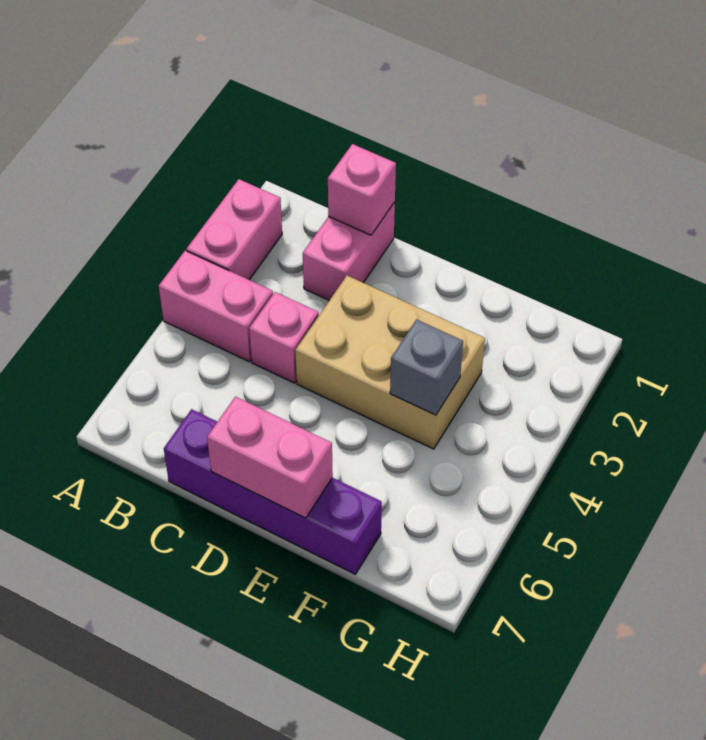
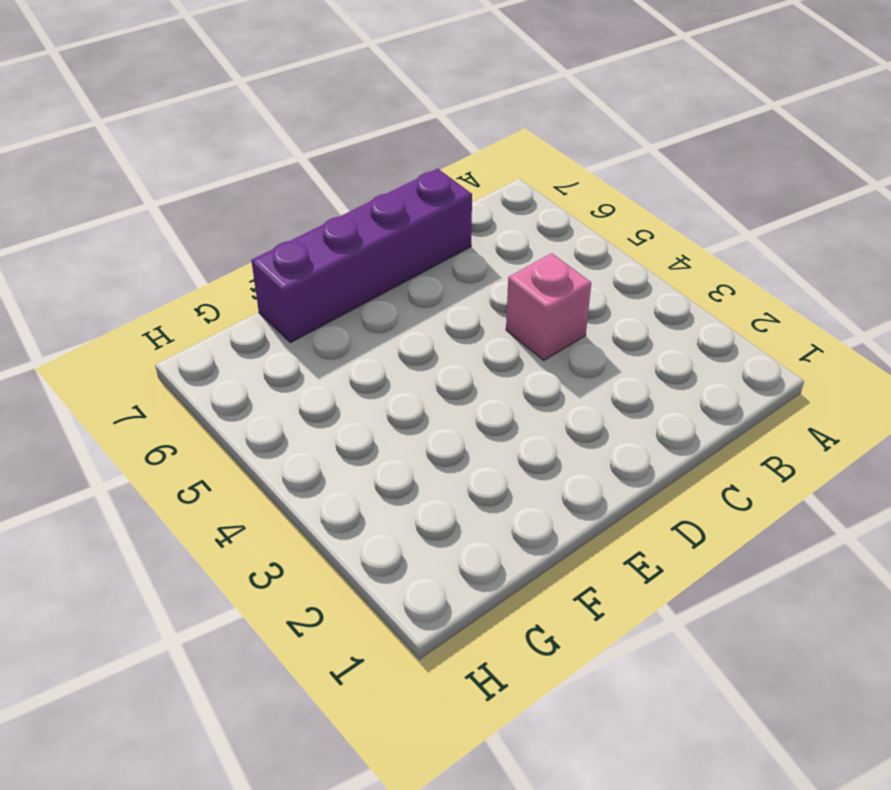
none -> pink 1x2 brick [186,179,282,280]
none -> pink 1x2 brick [159,251,273,362]

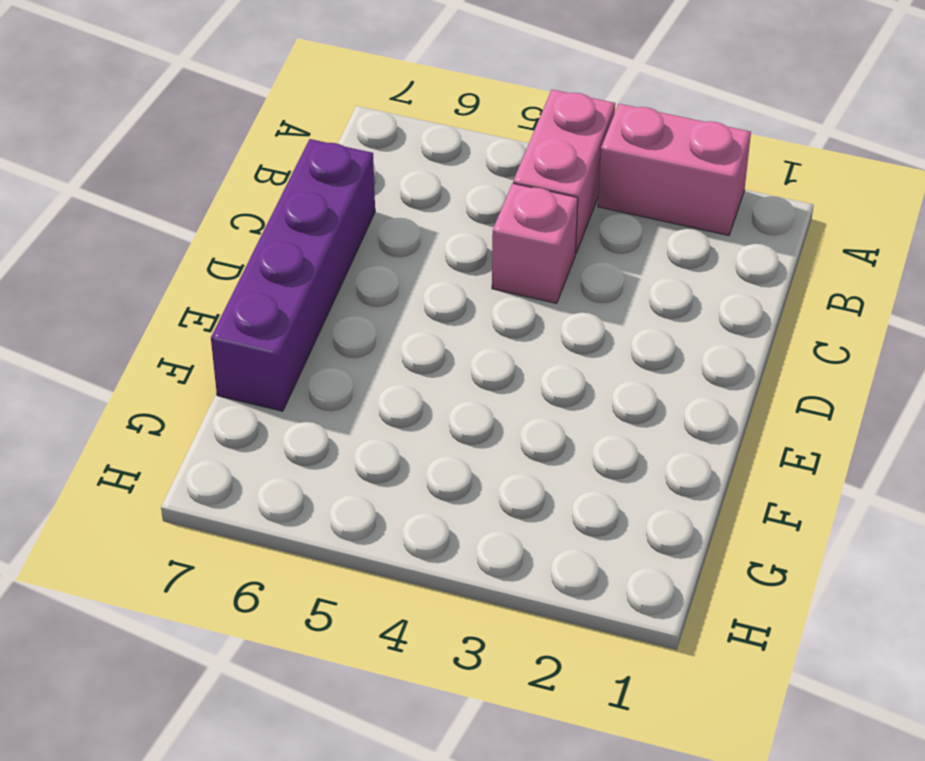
none -> pink 1x2 brick [303,202,395,300]
none -> tan 2x3 brick [295,276,485,449]

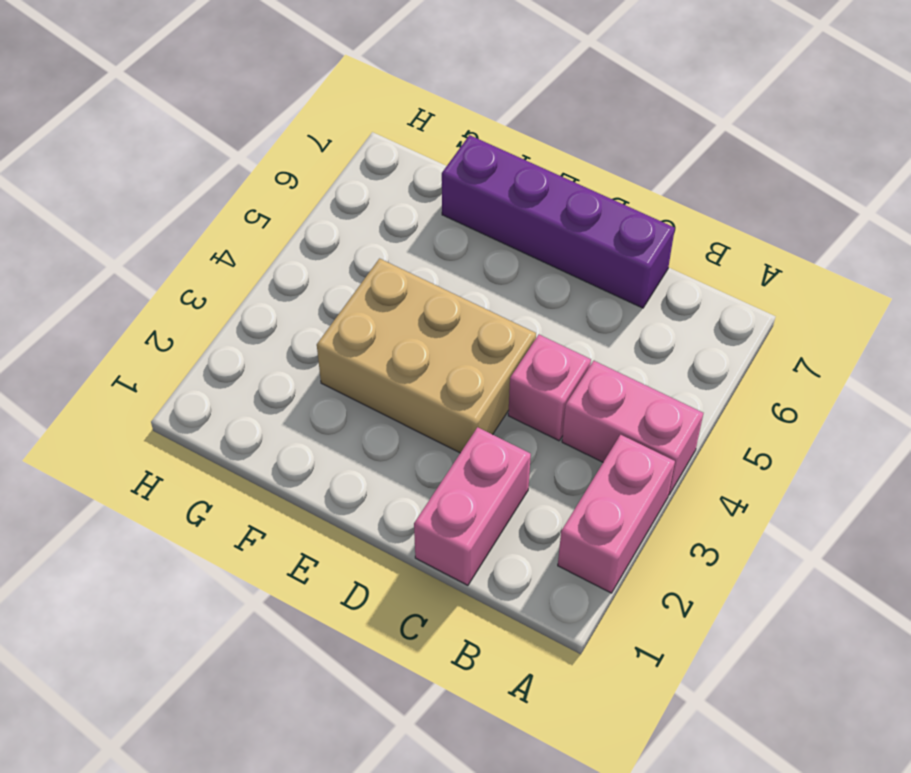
none -> pink 1x1 brick [328,144,396,235]
none -> pink 1x2 brick [207,397,333,518]

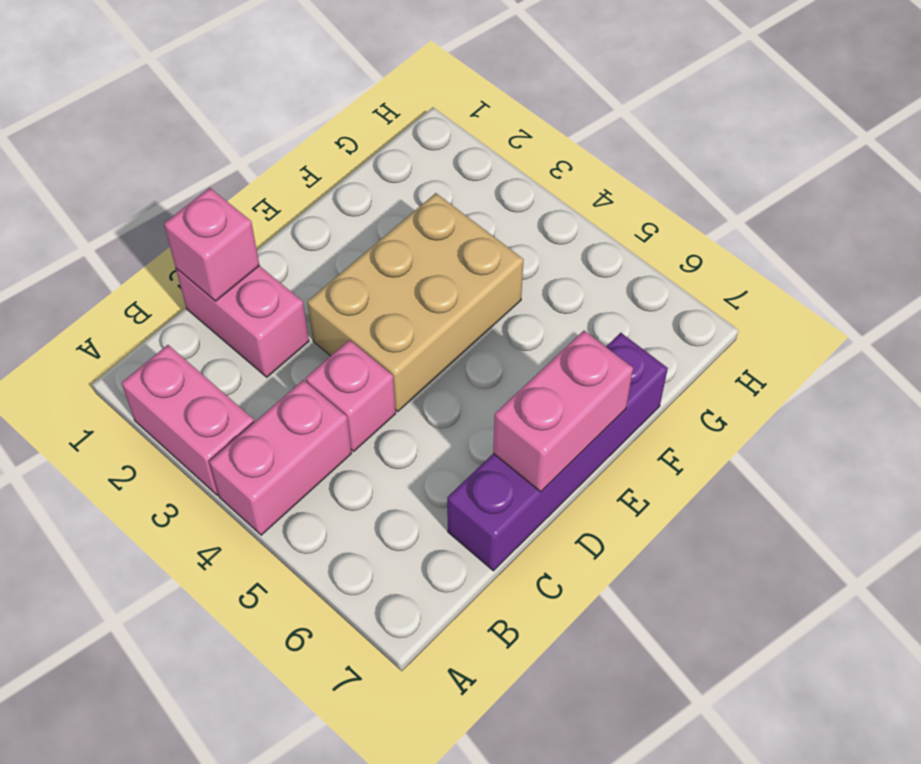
none -> grey 1x1 brick [390,320,463,415]

